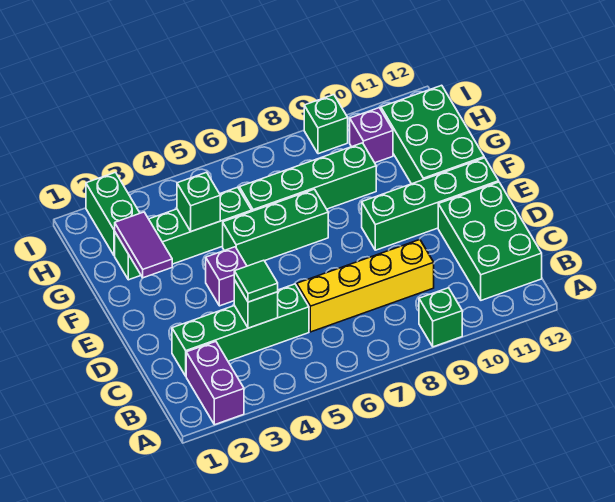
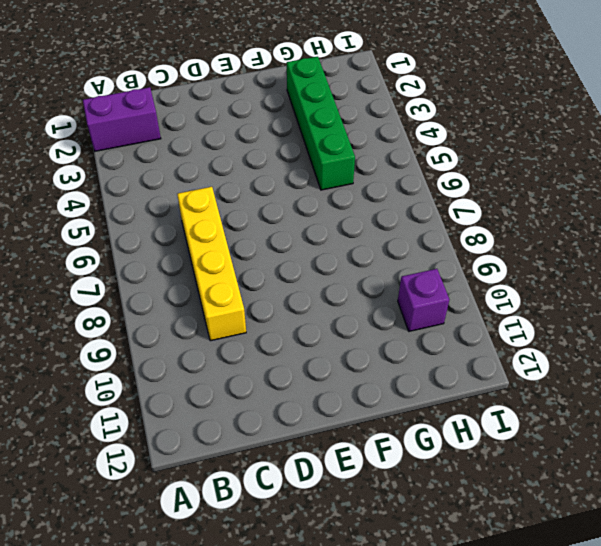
none -> green 1x1 brick [419,288,462,347]
none -> green 2x3 brick [438,182,542,300]
none -> green 1x4 brick [172,284,309,376]

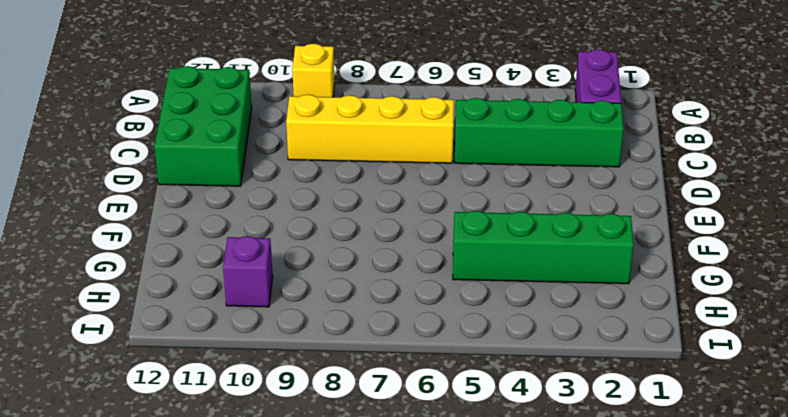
yellow 1x1 brick [292,44,335,97] -> green 1x1 brick [419,288,462,347]
none -> purple 1x1 brick [206,247,247,306]
none -> green 1x4 brick [362,158,499,250]
none -> green 1x3 brick [223,189,328,266]

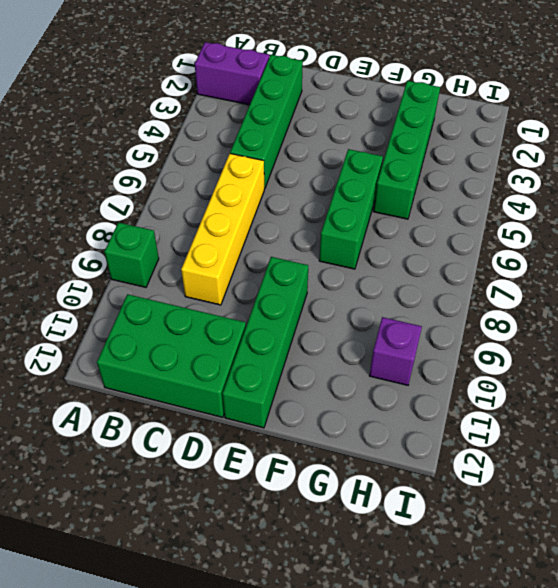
none -> purple 1x1 brick [206,247,247,306]
none -> green 2x3 brick [381,85,484,184]
none -> green 1x4 brick [239,143,376,211]

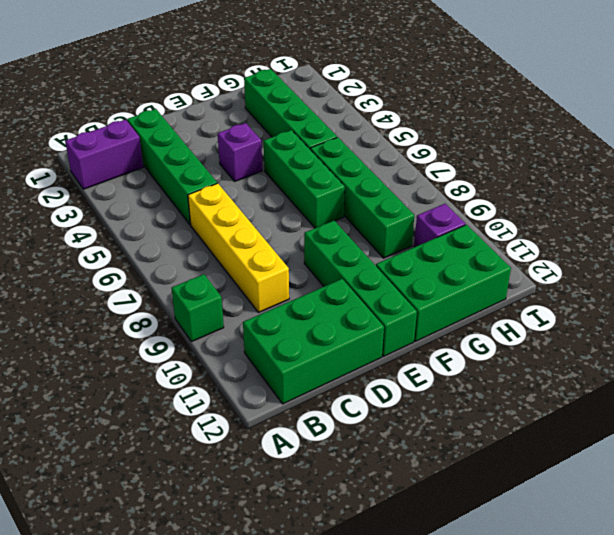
none -> green 1x2 brick [86,172,140,256]
none -> green 1x1 brick [304,95,348,154]
none -> green 1x1 brick [234,280,278,328]

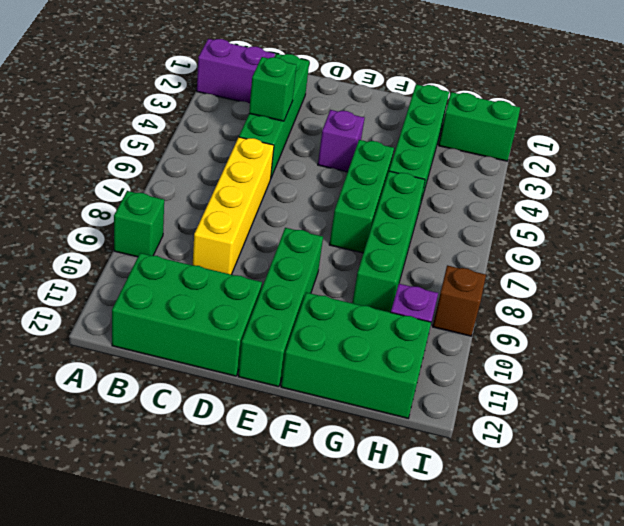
brown 1x1 brick [433,265,486,336] -> green 1x1 brick [304,95,348,154]
none -> purple 1x2 tile [115,212,172,278]
none -> green 1x1 brick [177,172,220,231]
none -> green 1x1 tile [234,260,278,302]

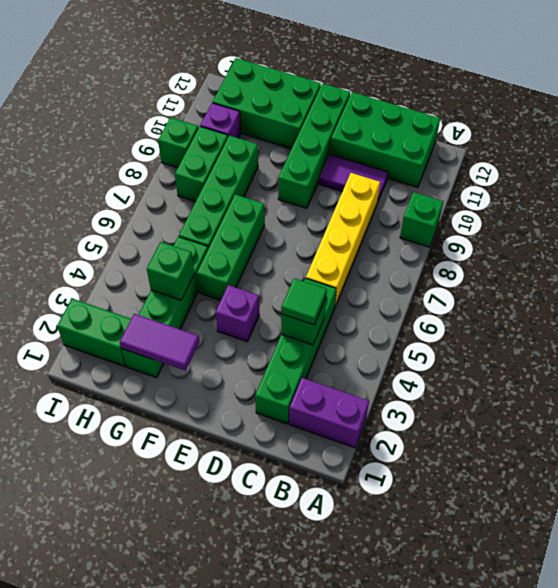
purple 1x2 tile [319,155,388,201] -> none
green 1x2 brick [175,127,228,202] -> none

